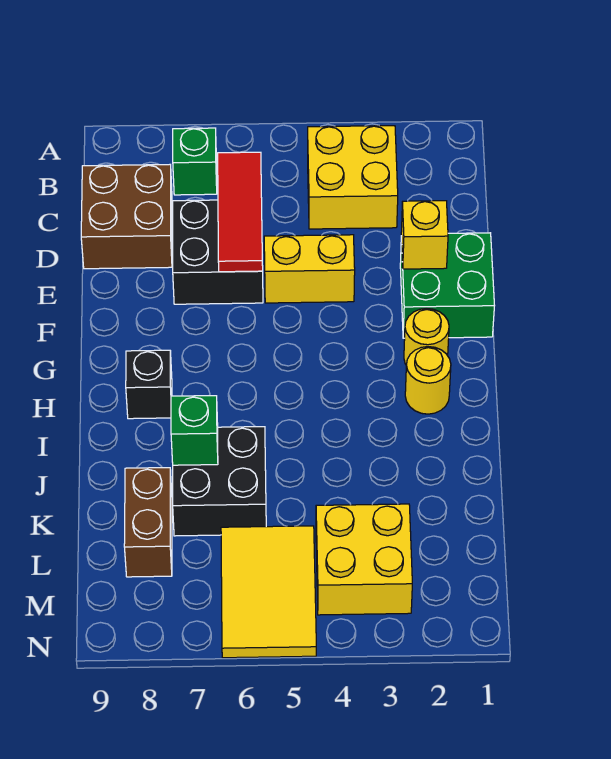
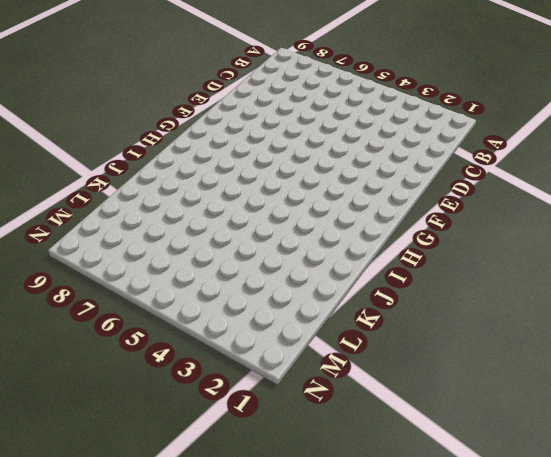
none -> yellow 2x2 brick [308,126,398,229]
none -> green 1x1 brick [173,128,217,195]
none -> brown 2x2 brick [81,165,172,269]

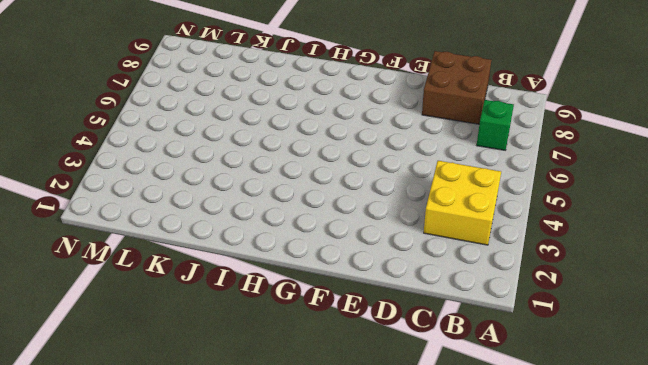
none -> black 2x2 brick [173,200,263,304]
none -> green 2x2 brick [400,233,494,338]
none -> yellow 1x2 brick [264,235,355,303]

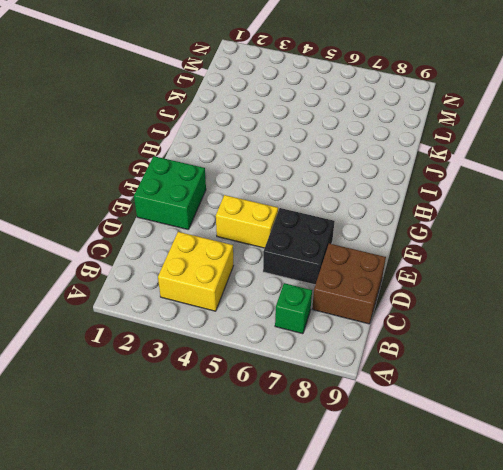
none -> yellow 1x1 round brick [404,308,449,365]
none -> yellow 1x1 round brick [405,347,451,414]
none -> black 1x1 brick [126,350,172,419]

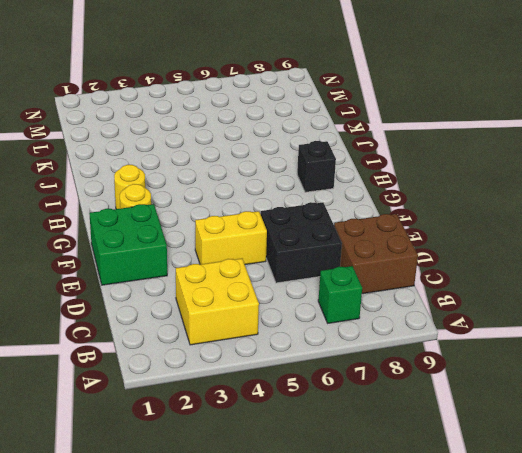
none -> black 2x2 brick [173,427,266,536]
none -> brown 1x2 brick [124,468,172,577]
none -> yellow 2x2 brick [316,504,412,615]

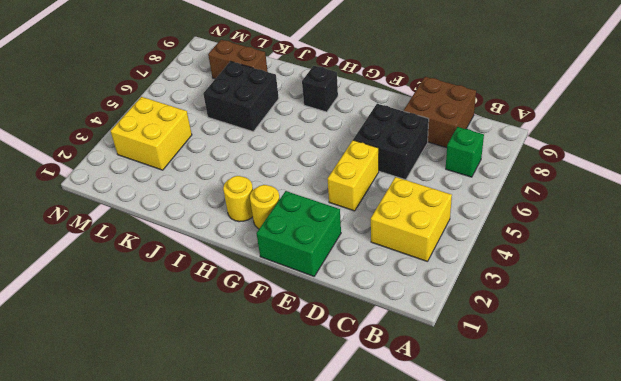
none -> yellow 2x3 tile [221,526,316,658]
none -> red 1x3 tile [218,152,263,272]
none -> yellow 1x1 brick [401,201,448,269]

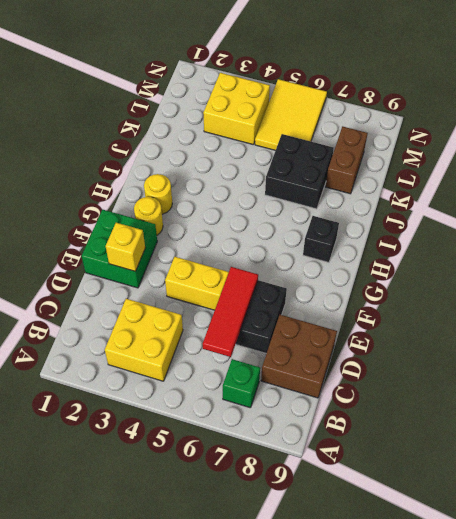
none -> green 1x1 brick [171,396,218,465]

